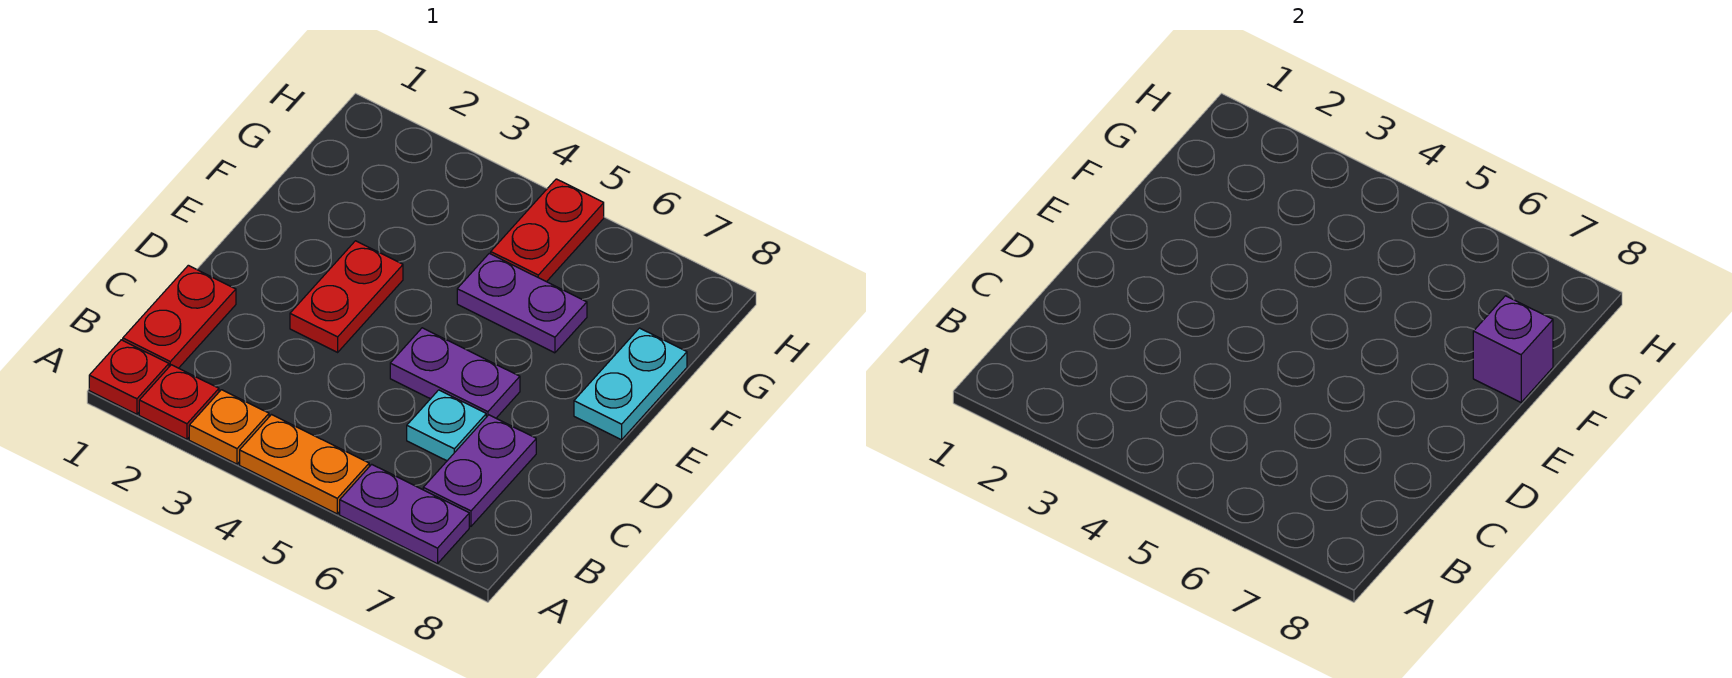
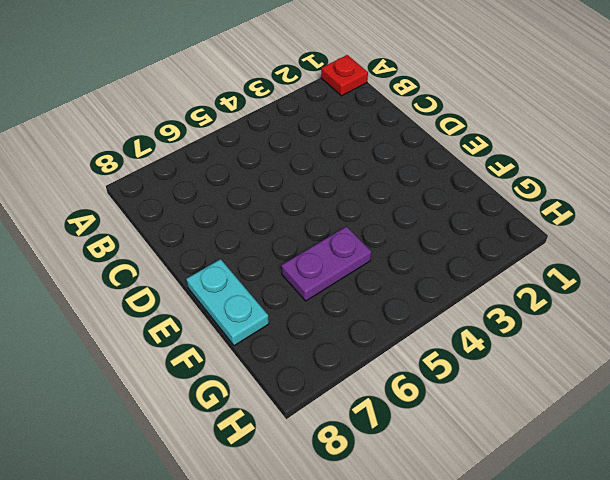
none -> red 1x1 plate [139,365,219,439]
none -> orange 1x1 plate [189,390,269,464]
none -> orange 1x2 plate [240,415,369,514]

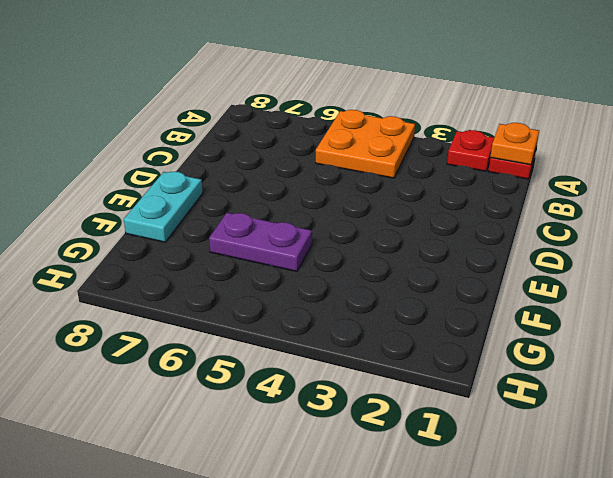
orange 1x1 plate [490,123,539,165] -> orange 1x1 plate moved to [189,390,269,464]
orange 2x2 plate [316,110,415,178] -> orange 1x2 plate [240,415,369,514]
none -> purple 1x2 plate [340,464,469,564]
none -> red 1x2 plate [123,265,236,368]
none -> purple 1x2 plate [423,415,536,526]

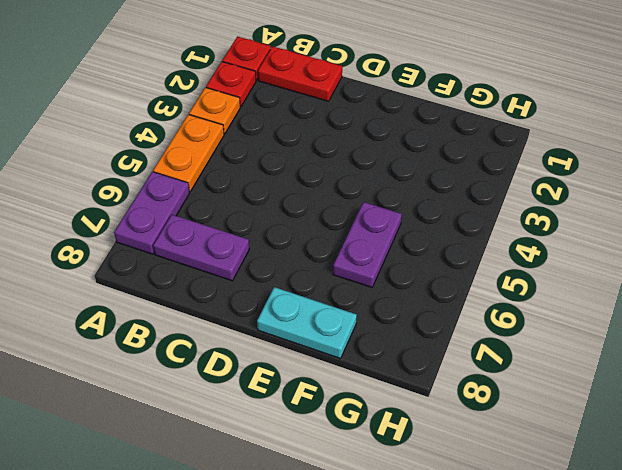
none -> cyan 1x1 plate [407,390,486,461]
none -> red 1x2 plate [290,241,403,352]
none -> purple 1x2 plate [390,328,520,418]

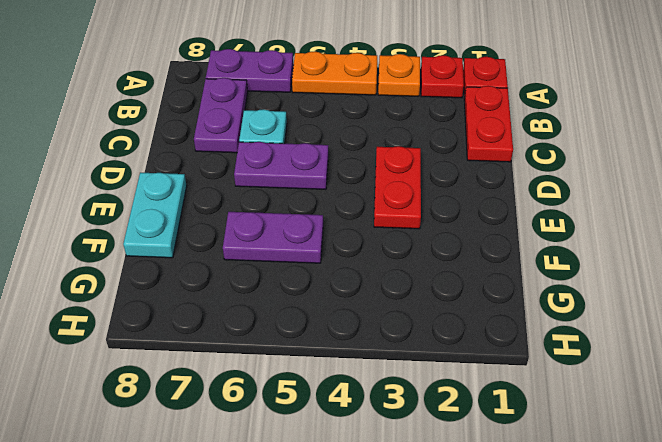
none -> red 1x2 plate [491,179,604,282]
none -> purple 1x1 brick [1473,296,1553,402]

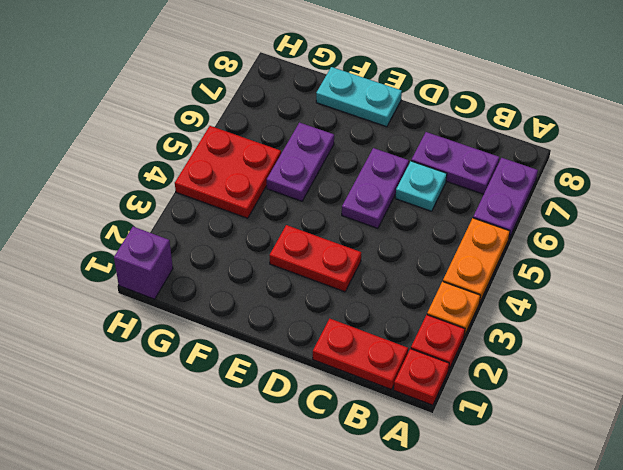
red 2x2 plate [175,126,281,218] -> red 1x2 plate [491,179,604,282]
purple 1x1 brick [114,227,173,299] -> purple 1x1 brick moved to [1473,296,1553,402]

